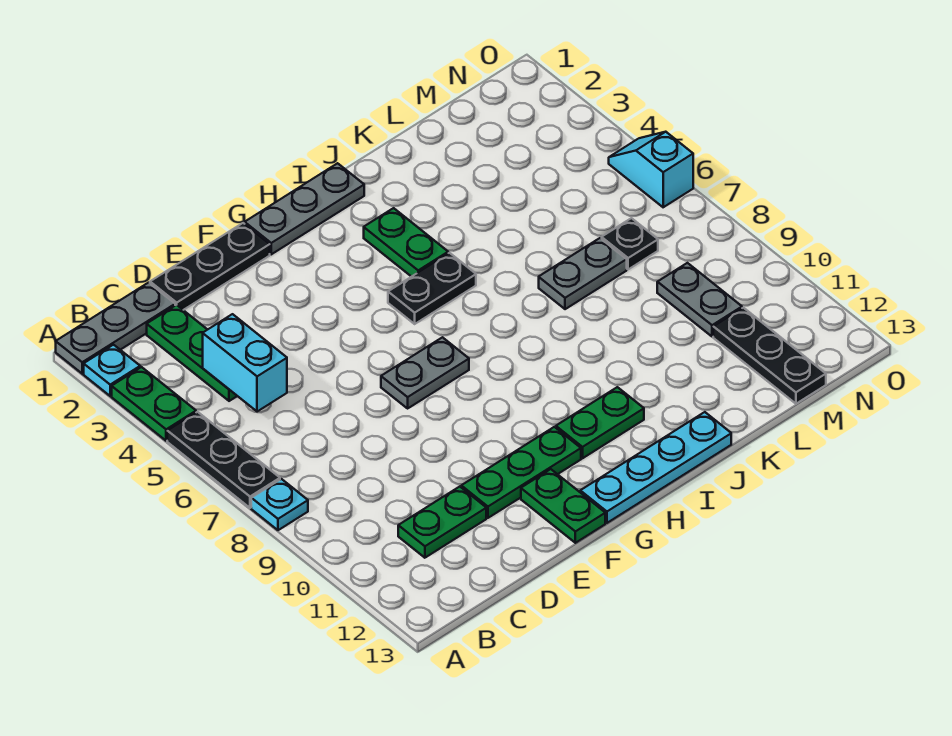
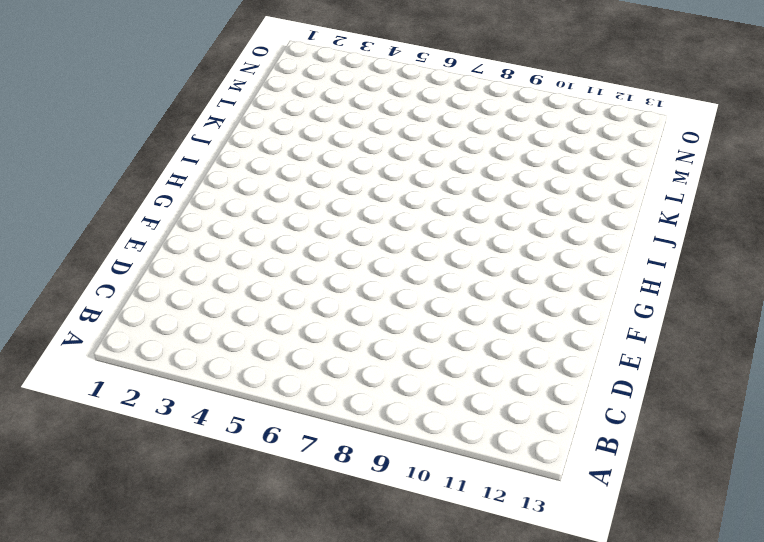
none -> grey 1x3 plate [56,283,175,374]
none -> cyan 1x1 plate [84,345,140,396]
none -> green 1x2 plate [112,367,196,441]

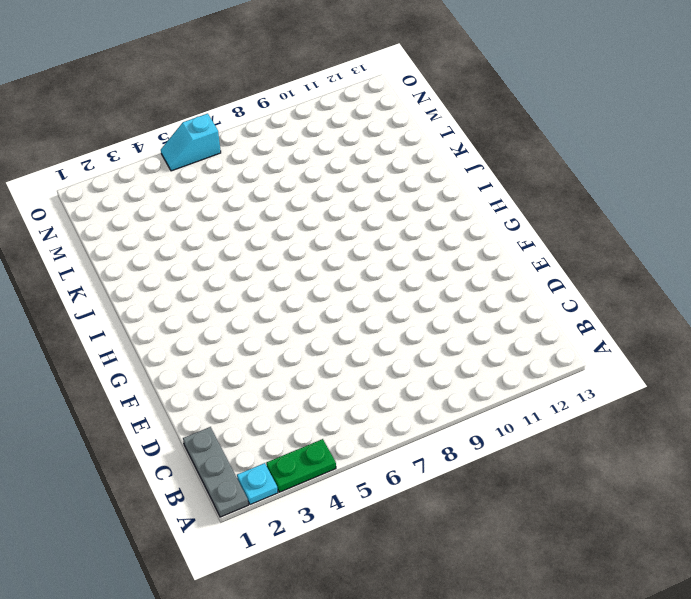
none -> black 1x3 plate [167,412,280,508]
none -> cyan 1x1 plate [251,479,308,530]
none -> green 1x3 plate [147,305,237,401]

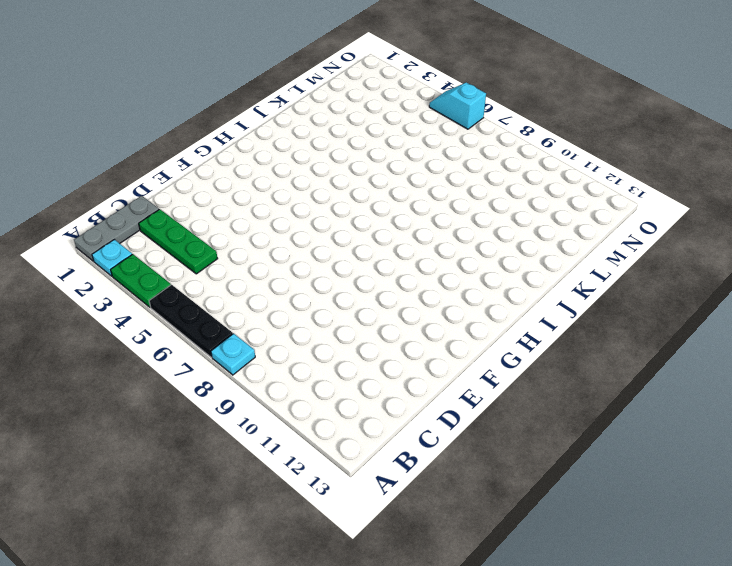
none -> green 1x2 plate [398,487,486,558]
none -> black 1x3 plate [150,223,270,310]
none -> green 1x3 plate [461,427,581,518]

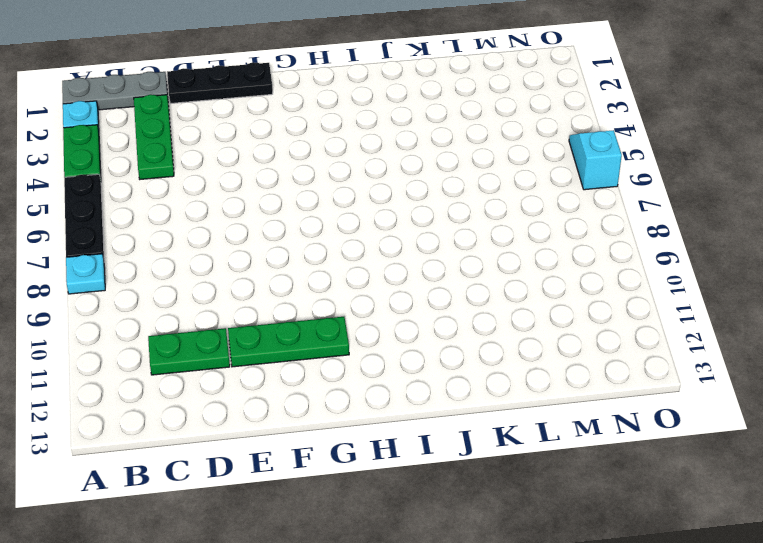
none -> grey 1x2 plate [381,337,469,408]
none -> green 1x2 plate [521,469,605,543]
none -> grey 1x3 plate [245,163,364,254]

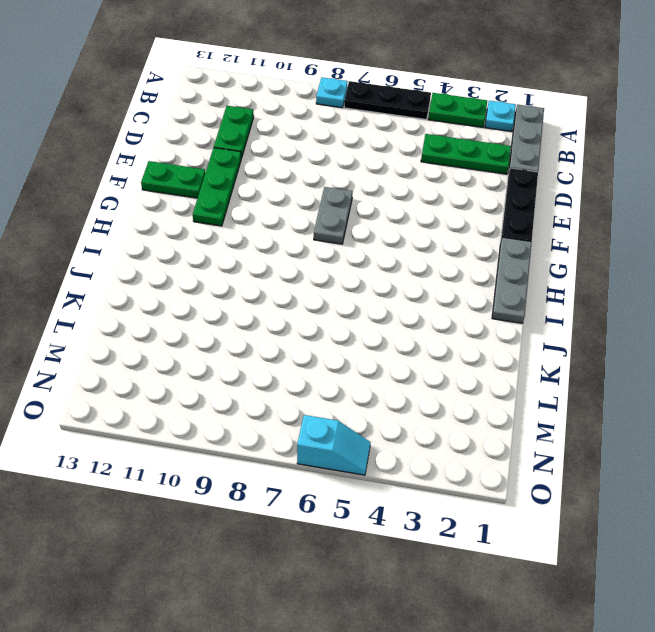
none -> cyan 1x4 plate [580,412,731,523]
none -> black 1x2 plate [388,253,476,324]
none -> green 1x2 plate [556,387,644,458]

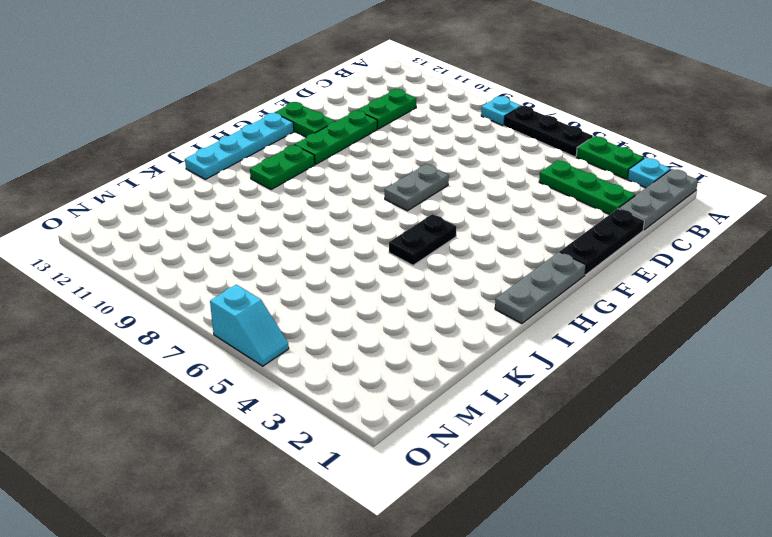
none -> green 1x2 plate [364,208,448,277]
none -> grey 1x2 plate [539,238,627,309]
none -> black 1x1 plate [602,218,658,269]

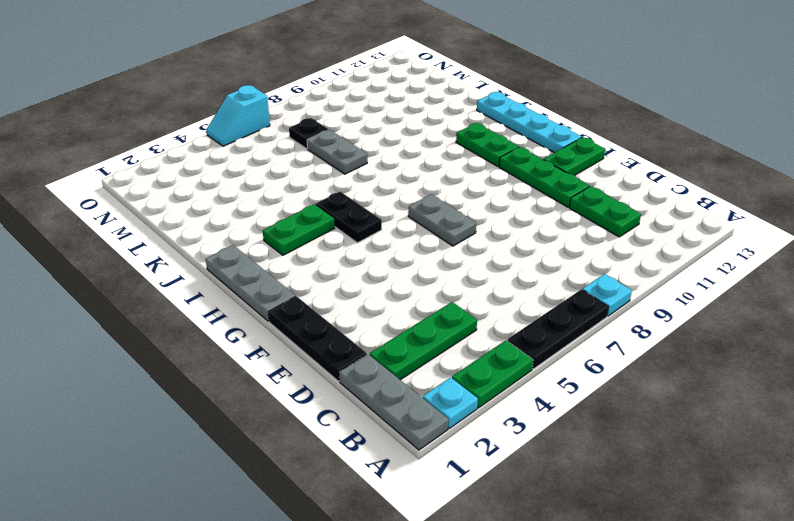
none -> grey 1x2 plate [657,263,742,337]
none -> black 1x3 plate [713,308,826,404]
none -> cyan 1x2 brick [203,314,287,412]

